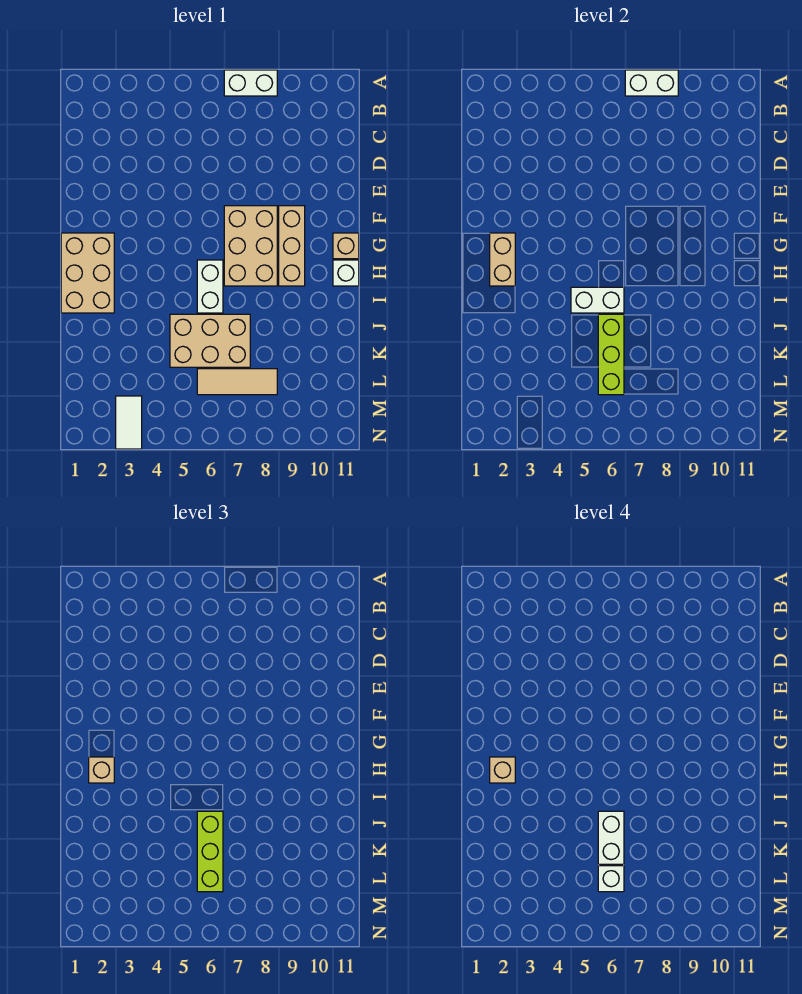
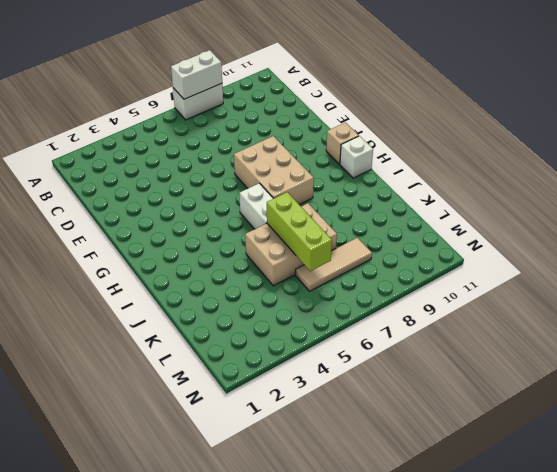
none -> tan 1x3 brick [279,206,305,286]
none -> tan 2x3 brick [61,233,114,313]
none -> white 1x2 tile [116,396,142,449]

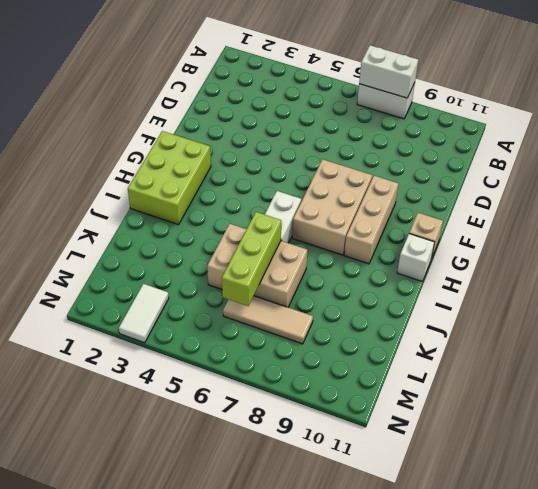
lime 2x3 brick [128,131,211,225] -> tan 2x3 brick [61,233,114,313]
none -> tan 1x2 brick [490,233,515,286]
none -> white 1x2 brick [571,287,624,313]
none -> tan 1x1 brick [89,757,114,783]

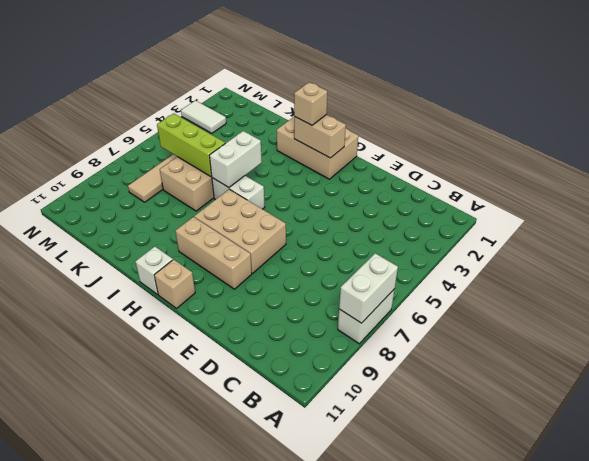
none -> lime 1x3 brick [197,811,223,892]
none -> tan 1x1 brick [490,757,515,783]
none -> white 1x2 brick [598,811,624,864]

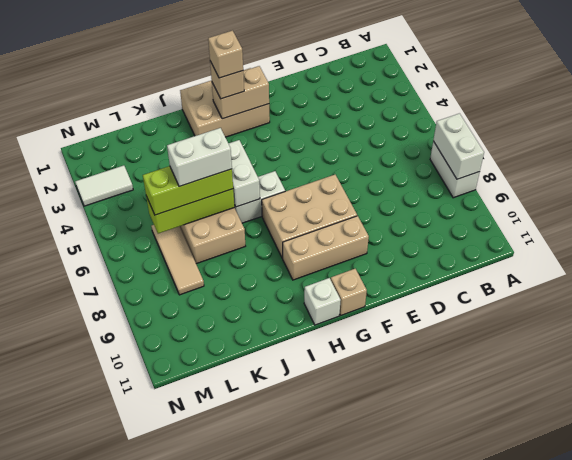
none -> white 1x1 brick [598,866,624,892]

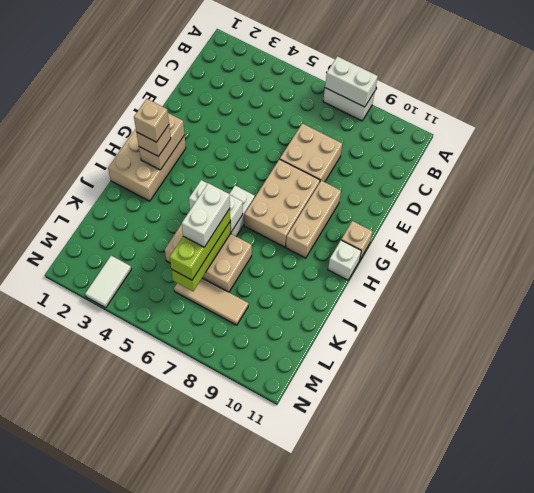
tan 2x2 brick [280,123,342,182] -> none
none -> white 1x1 brick [598,866,624,892]

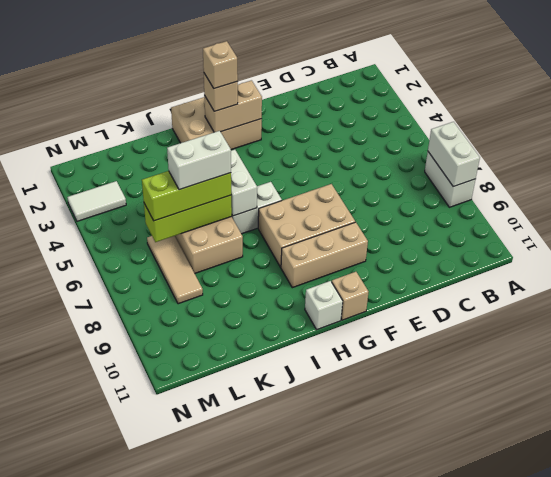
none -> white 1x1 brick [598,866,624,892]

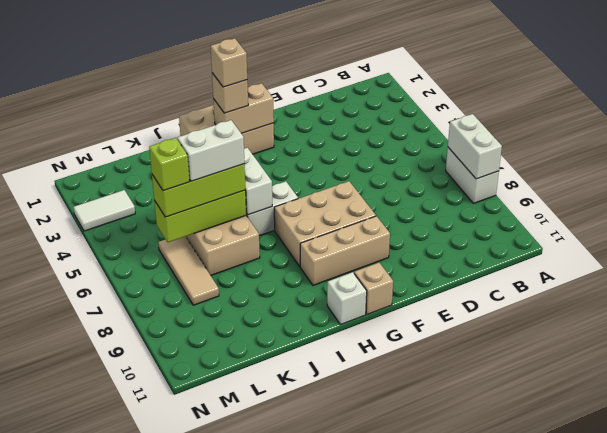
lime 1x1 brick [149,138,190,191] -> white 1x1 brick [598,866,624,892]

